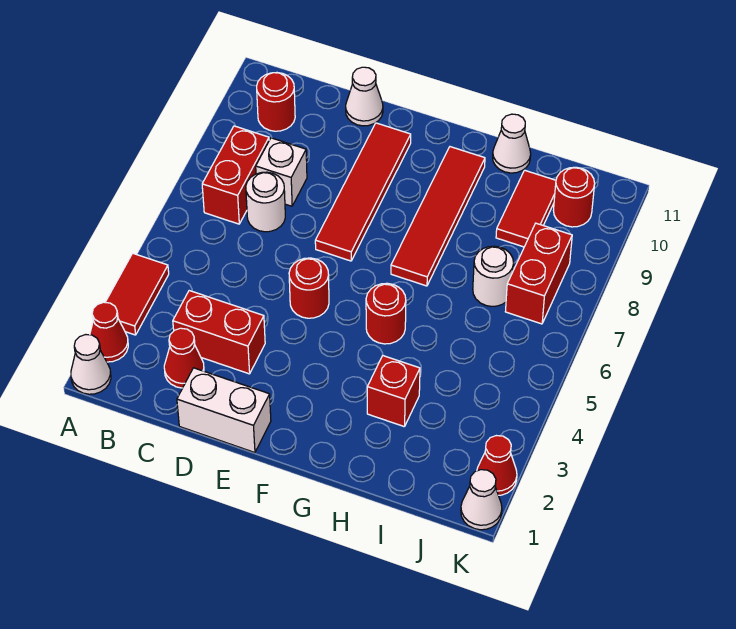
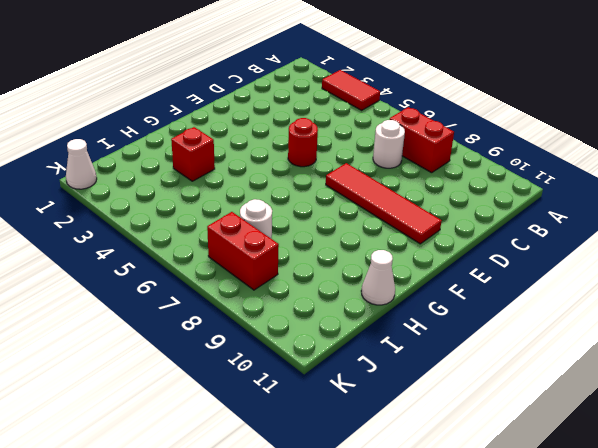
none -> white 1x1 cone [71,335,111,394]
none -> red 1x1 cone [90,302,128,362]
none -> red 1x1 round brick [257,73,295,131]

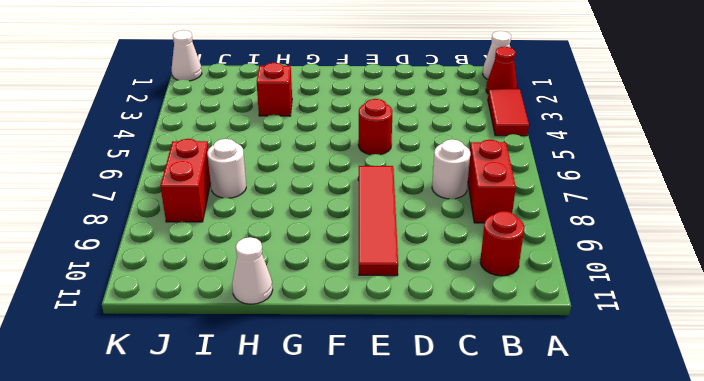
none -> red 1x1 cone [164,328,204,388]
none -> red 1x2 brick [173,291,265,374]
none -> white 1x1 brick [256,138,307,206]

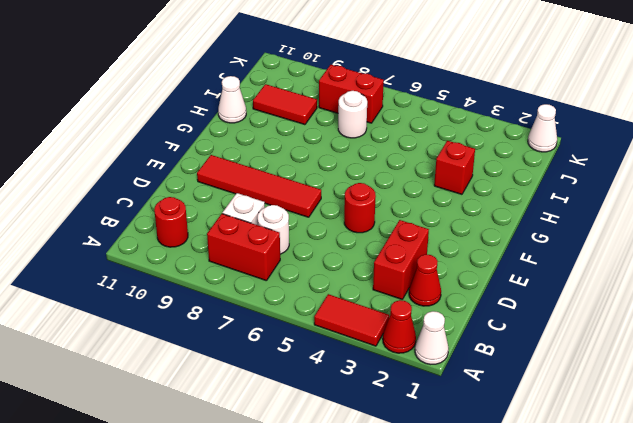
none -> white 1x2 brick [177,368,271,453]
none -> white 1x1 cone [346,67,383,126]
none -> red 1x1 round brick [366,283,406,344]

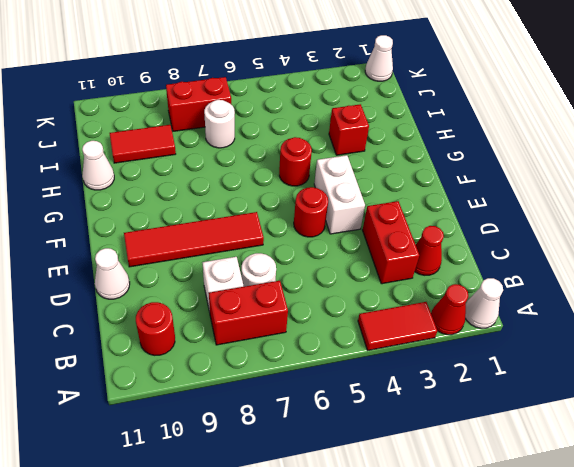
white 1x2 brick [314,155,365,234] -> white 1x2 brick moved to [177,368,271,453]
none -> red 1x4 tile [391,147,485,286]
none -> red 1x1 round brick [554,167,595,227]
none -> red 1x1 cone [477,436,517,495]

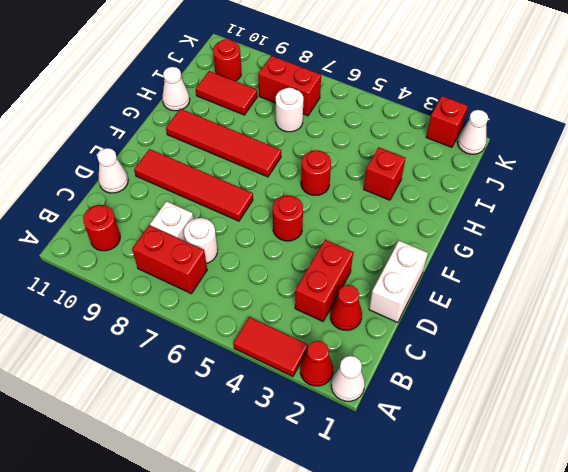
red 1x1 brick [426,96,468,147] -> red 1x1 cone [477,436,517,495]

